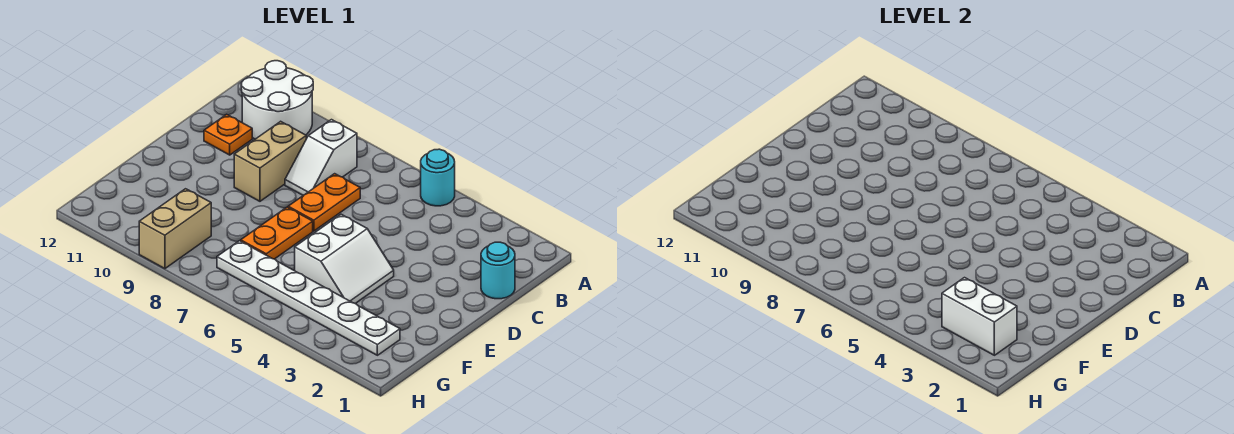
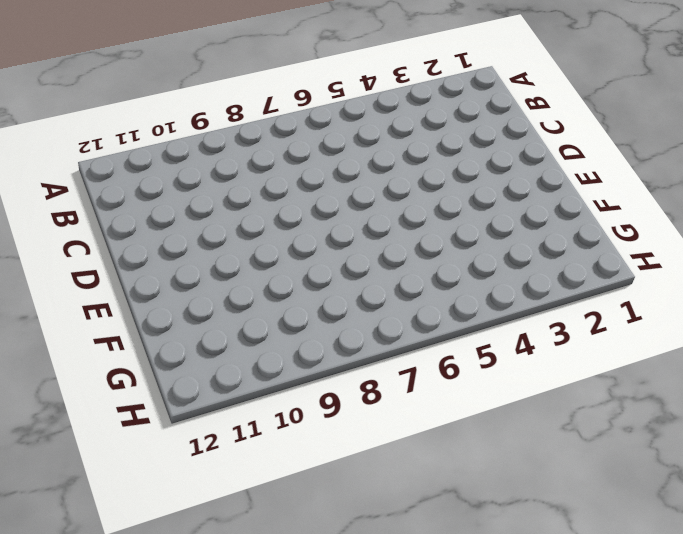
none -> cyan 1x1 round brick [421,149,455,206]
none -> white 2x2 round brick [241,61,313,139]
none -> white 1x2 slope [285,120,357,196]

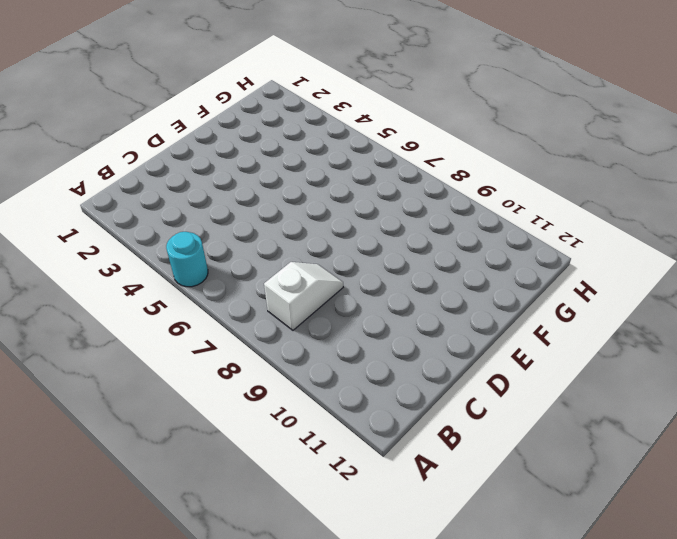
none -> white 2x2 round brick [241,61,313,139]
none -> cyan 1x1 round brick [481,242,515,299]
none -> orange 1x2 plate [288,174,360,231]

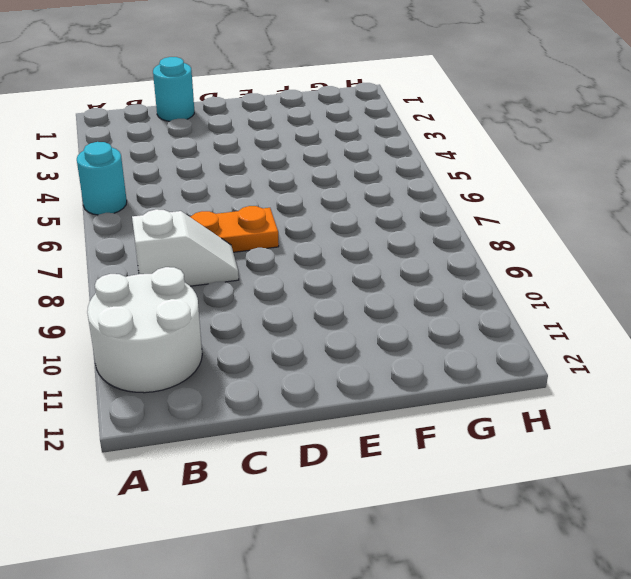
none -> tan 1x2 brick [234,121,306,201]
none -> orange 1x1 plate [204,114,252,155]
none -> white 2x2 slope [295,214,394,304]

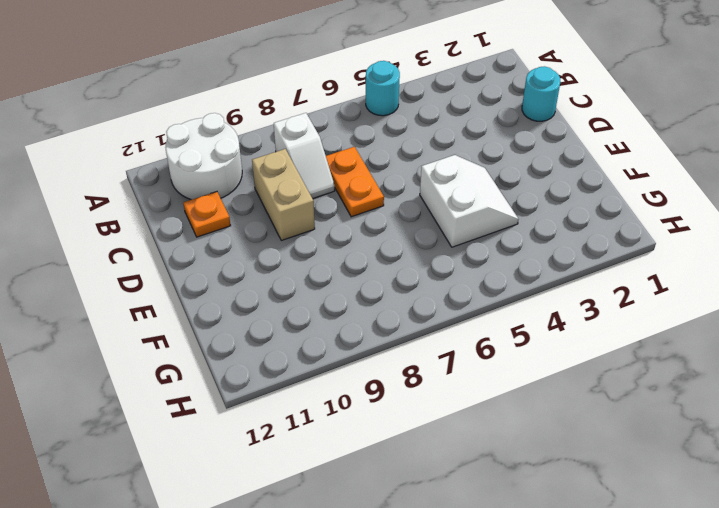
none -> orange 1x2 plate [241,207,313,259]
none -> white 1x6 plate [217,241,400,355]
none -> tan 1x2 brick [139,189,211,269]

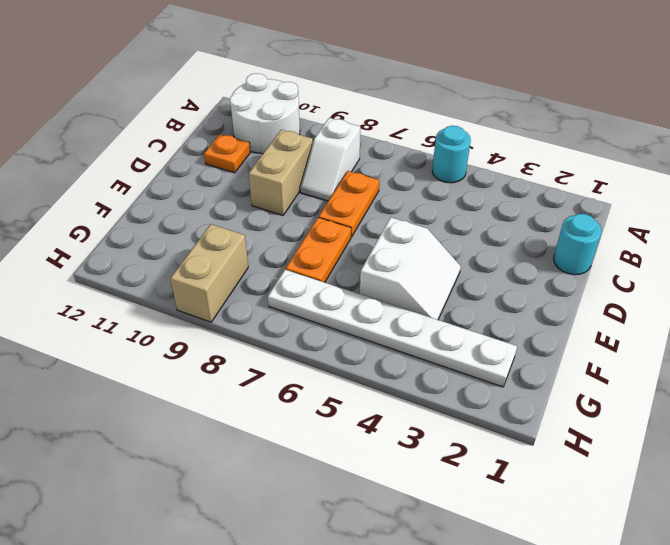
none -> white 1x2 brick [942,278,1017,355]

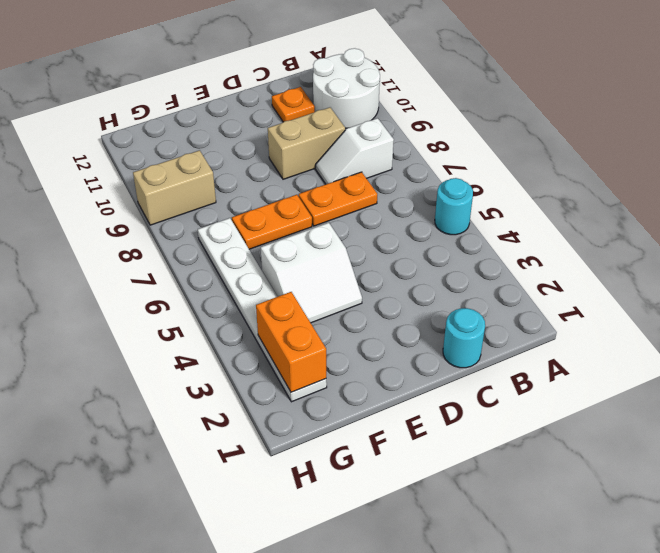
orange 1x2 brick [256,292,326,392] -> white 1x2 brick [942,278,1017,355]

